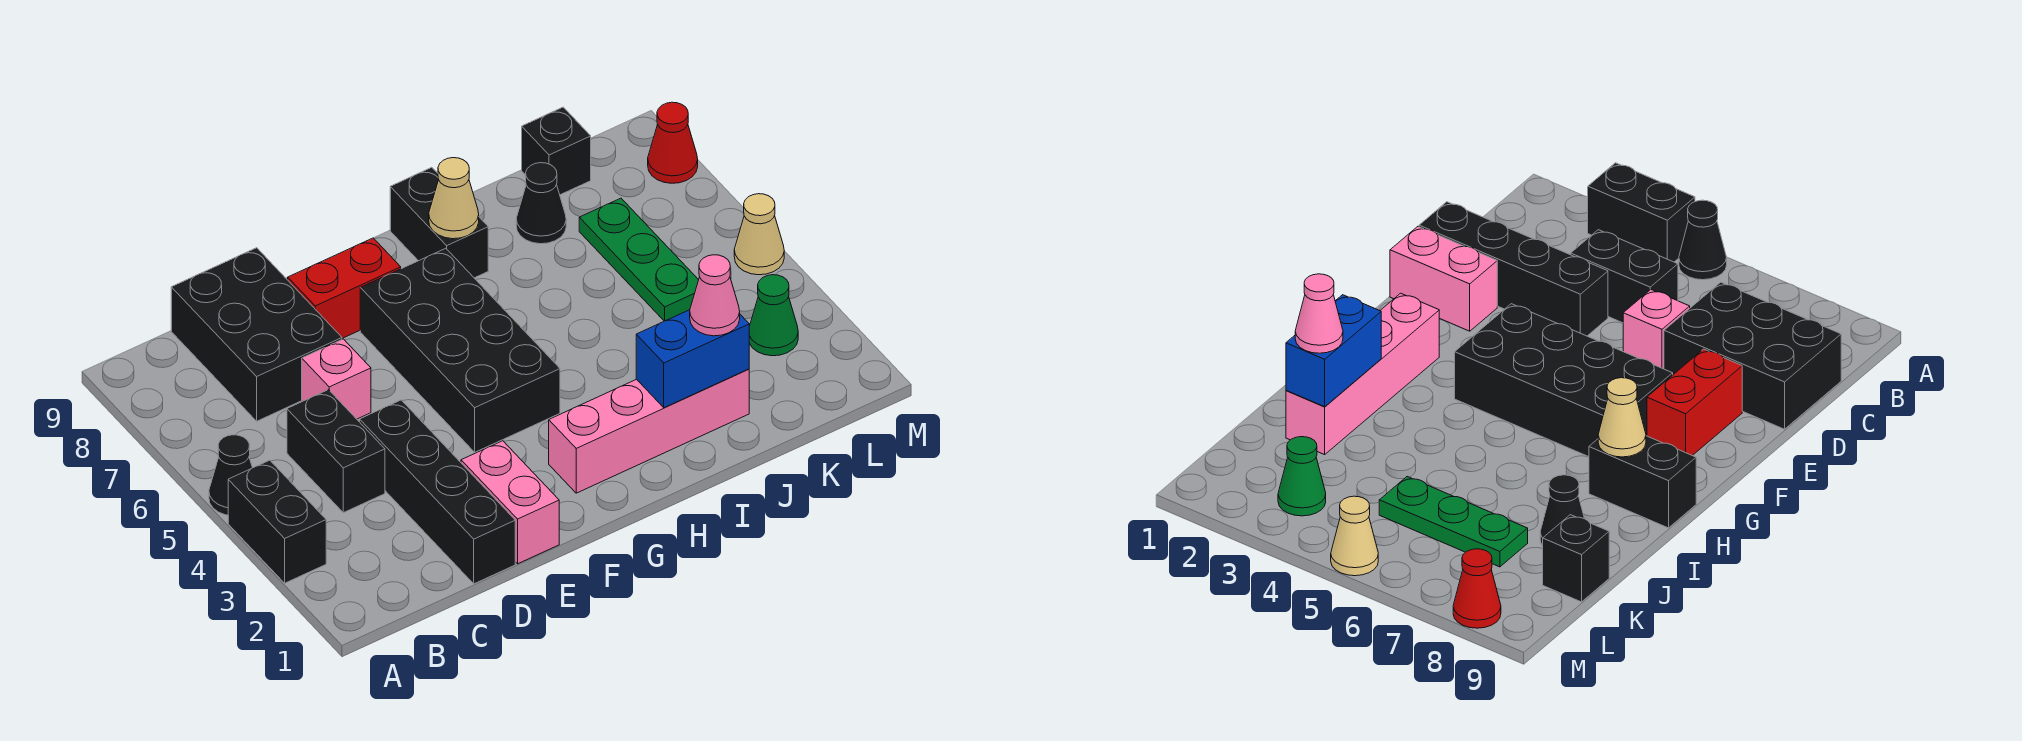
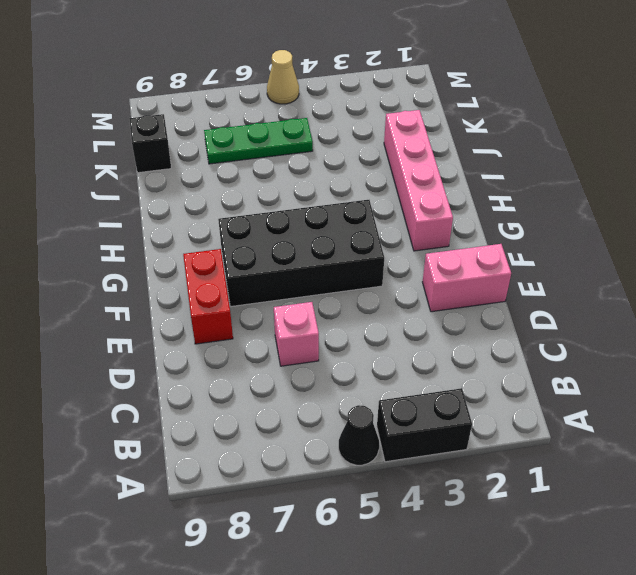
none -> black 1x2 brick [287,390,385,513]
none -> black 2x3 brick [171,248,342,421]
none -> black 1x4 brick [360,400,515,584]

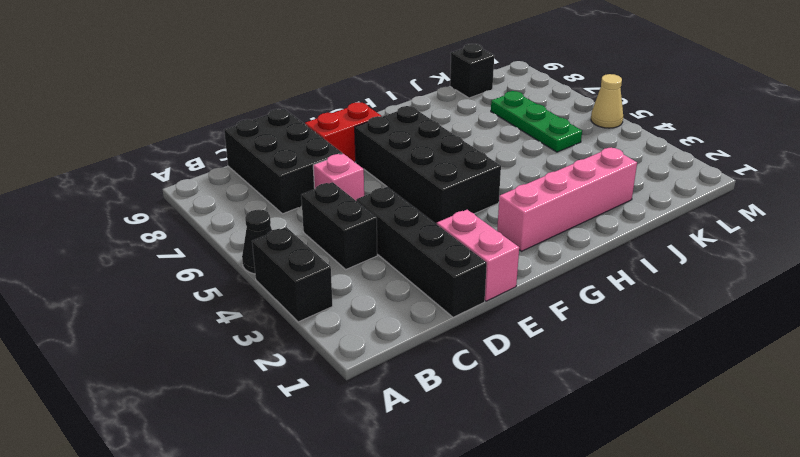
none -> black 1x2 brick [390,167,488,278]
none -> black 1x1 cone [516,163,566,244]
none -> green 1x1 cone [749,275,798,356]

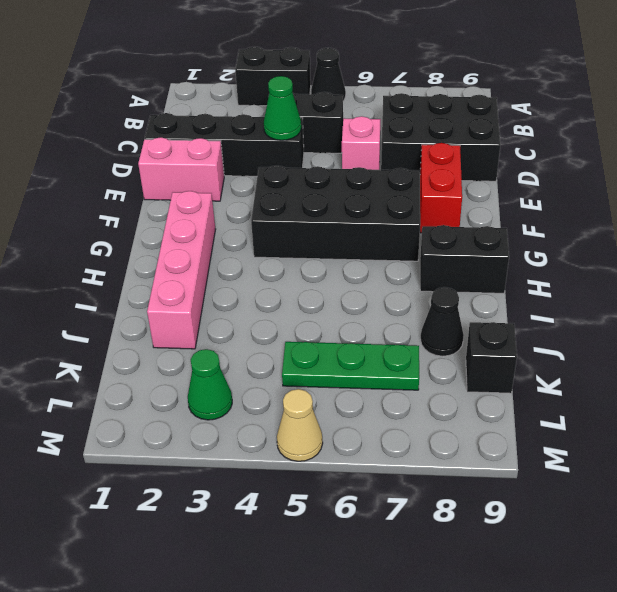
green 1x1 cone [264,76,301,140] -> none
none -> red 1x1 cone [648,102,698,183]
none -> tan 1x1 cone [429,158,479,239]
none -> blue 1x2 brick [636,310,749,408]

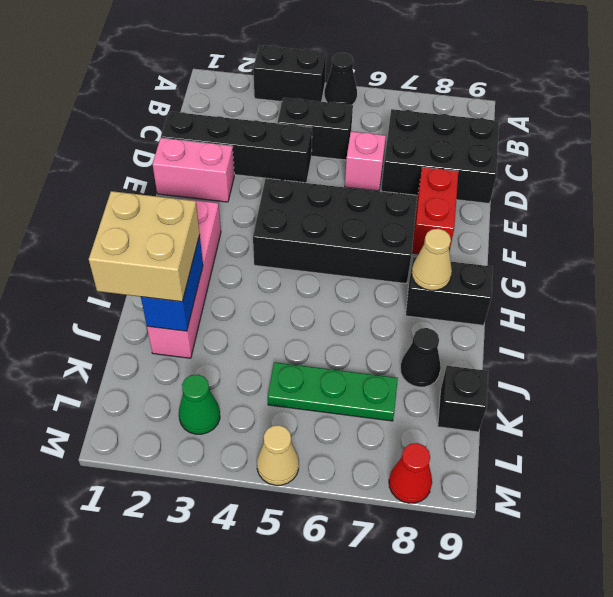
tan 2x2 brick [89,191,200,302] -> pink 1x1 cone [690,255,740,336]

